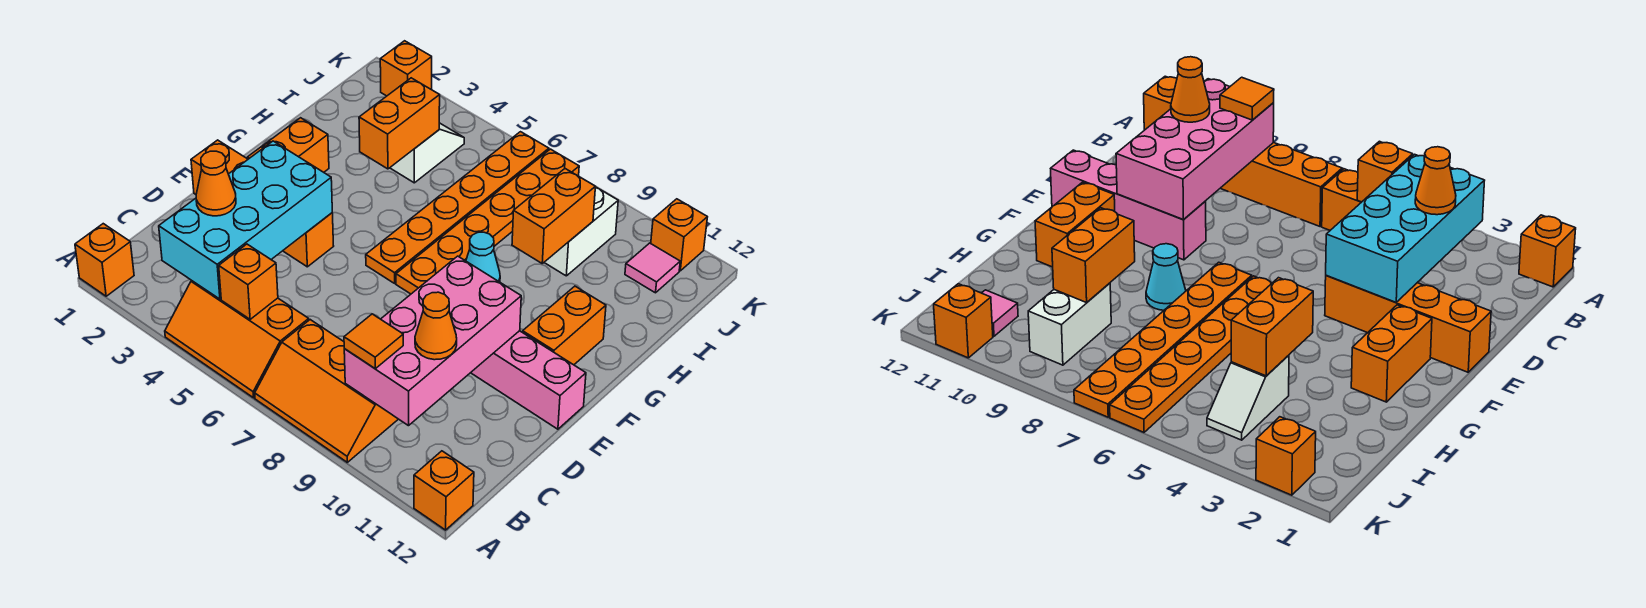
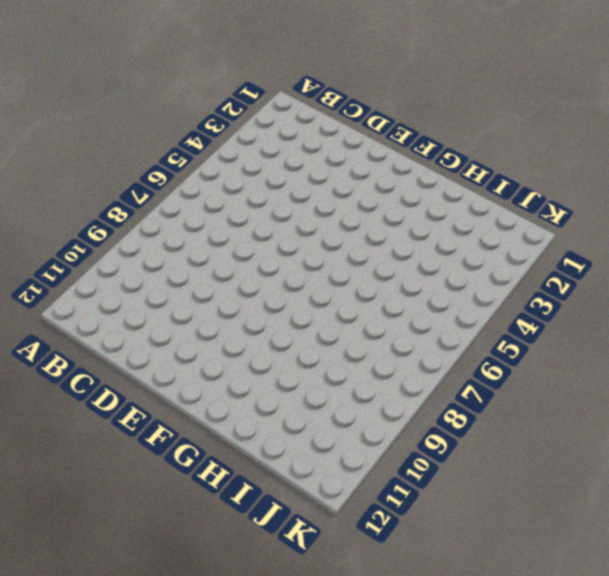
none -> orange 1x1 brick [75,224,134,296]
none -> orange 2x3 slope [165,281,309,398]
none -> orange 2x3 slope [255,320,398,462]

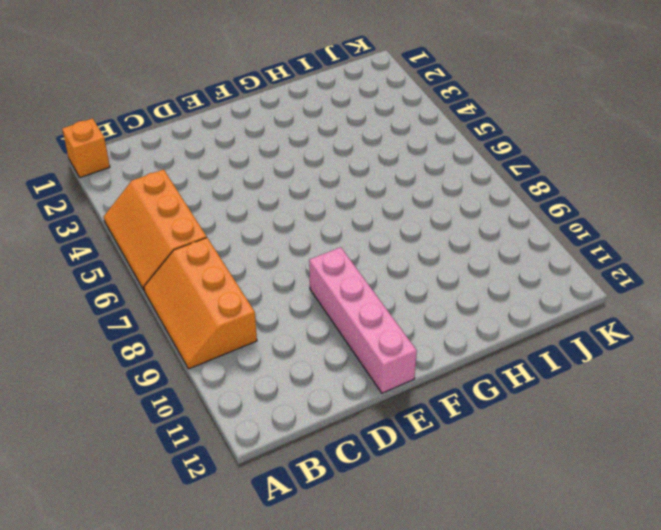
none -> orange 1x1 brick [414,451,474,530]
none -> orange 1x4 brick [191,140,334,267]
none -> orange 1x2 brick [247,118,329,172]

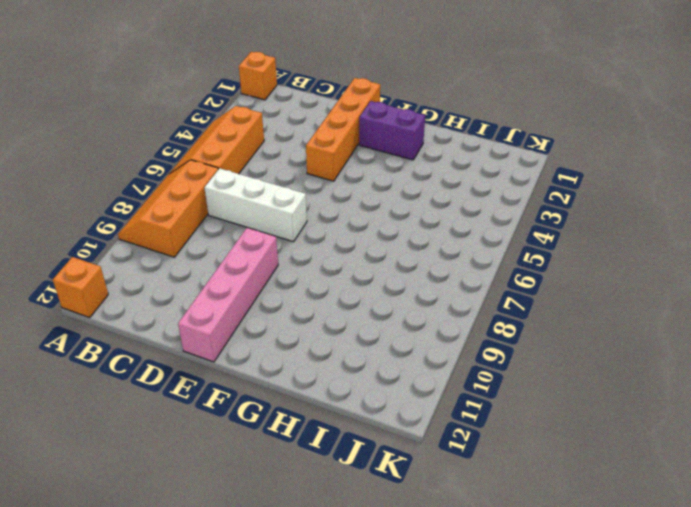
white 1x3 brick [204,168,307,242] -> none
purple 1x2 brick [359,101,425,160] -> orange 1x2 brick [247,118,329,172]
none -> orange 1x6 plate [366,132,549,283]
none -> orange 1x6 plate [396,149,579,294]
none -> orange 1x2 brick [523,286,606,365]

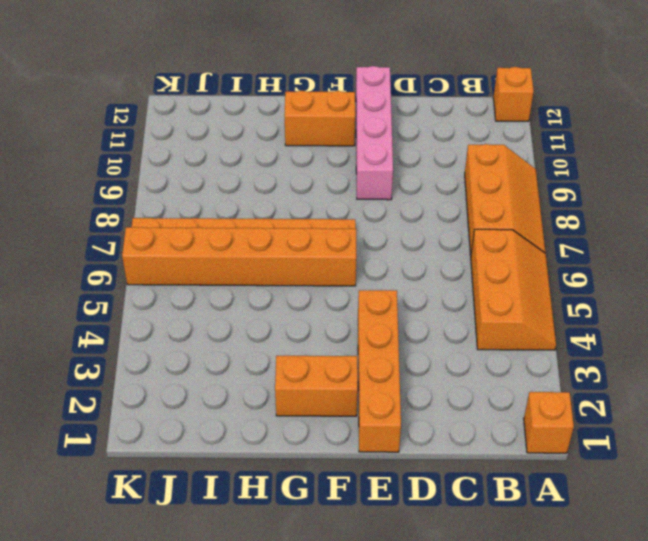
orange 1x6 brick [122,227,357,286] -> orange 1x6 plate [366,132,549,283]
none -> cyan 1x1 cone [466,232,500,282]
none -> white 1x2 slope [390,123,464,183]
none -> white 1x2 brick [544,187,618,276]

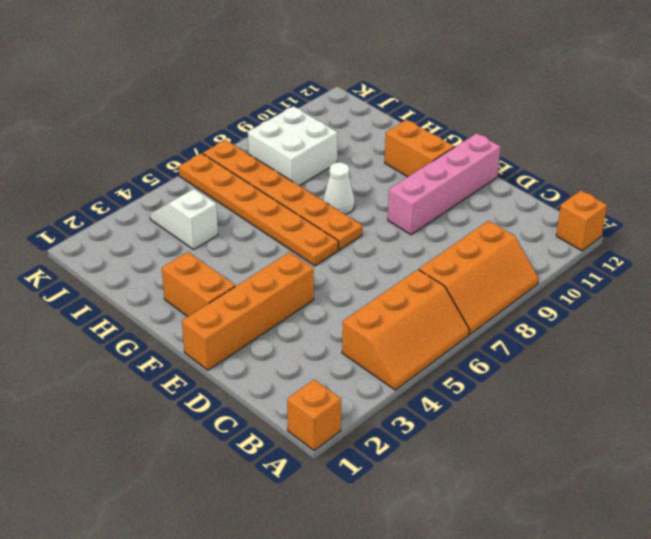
white 1x1 cone [323,162,355,214] -> cyan 1x1 cone [466,232,500,282]
white 2x2 brick [248,106,338,186] -> white 1x2 brick [544,187,618,276]
none -> pink 1x1 tile [625,243,680,293]
none -> orange 1x1 brick [380,41,432,96]
none -> orange 1x1 brick [651,199,707,271]

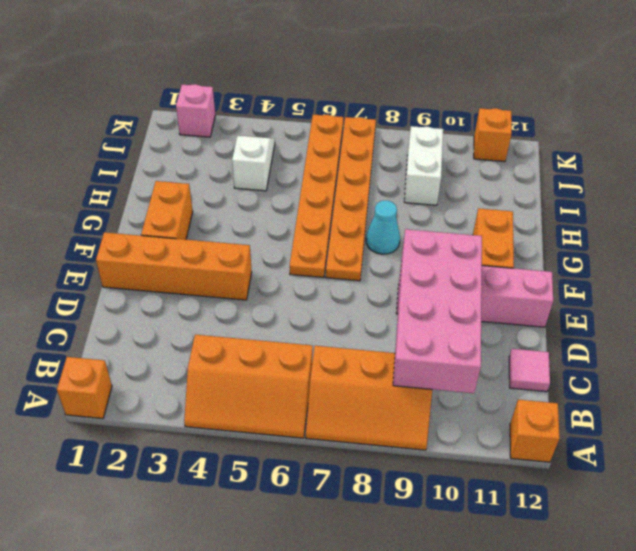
pink 1x1 tile [509,349,550,392] -> pink 1x1 tile moved to [625,243,680,293]
pink 1x1 brick [176,84,215,137] -> orange 1x1 brick [380,41,432,96]
none -> cyan 2x4 brick [159,141,332,299]
none -> orange 1x1 brick [219,244,278,319]
none -> orange 1x2 brick [359,78,440,169]

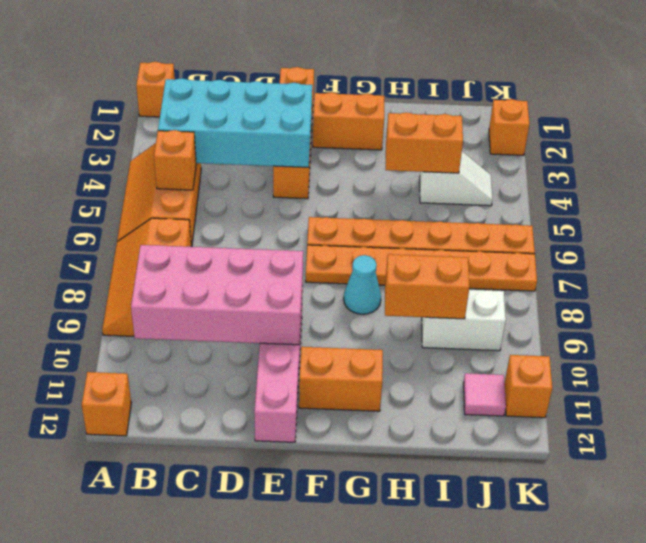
none -> orange 1x1 tile [344,314,403,369]
none -> orange 1x1 cone [196,151,236,216]
none -> orange 1x1 cone [415,292,457,360]

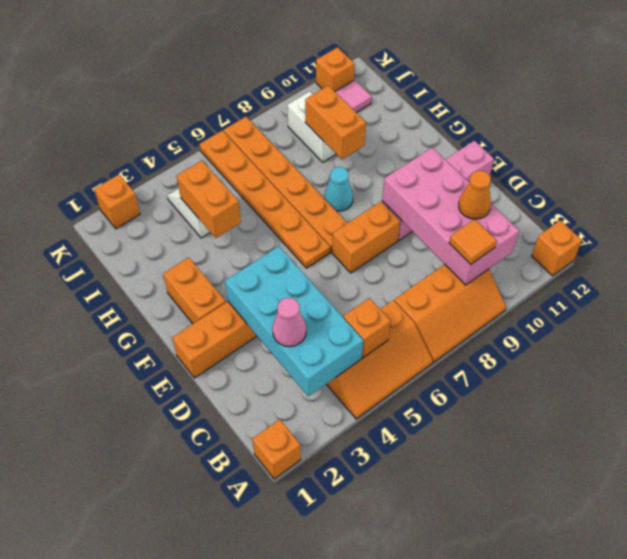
pink 1x1 cone [272,298,306,347] -> orange 1x1 cone [196,151,236,216]
orange 1x2 brick [332,202,400,273] -> orange 1x2 brick turned to [523,286,606,365]

